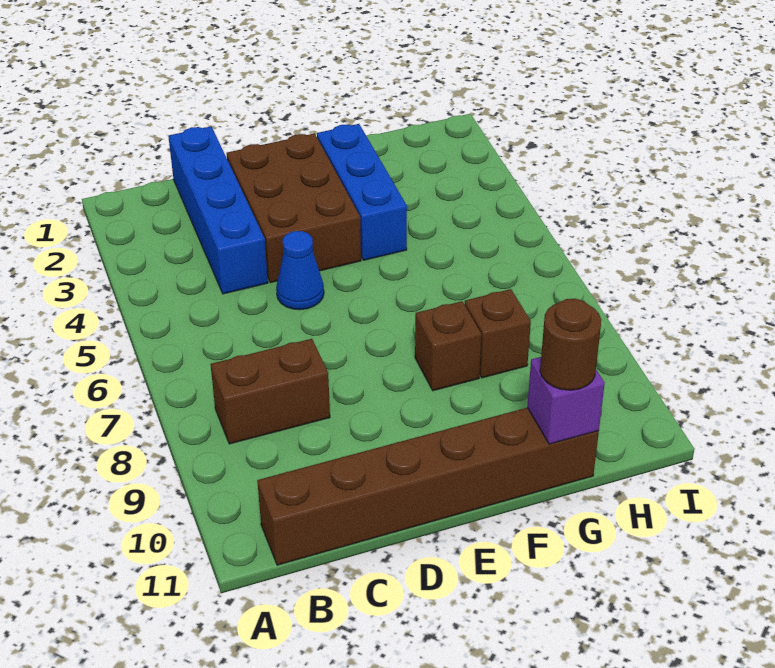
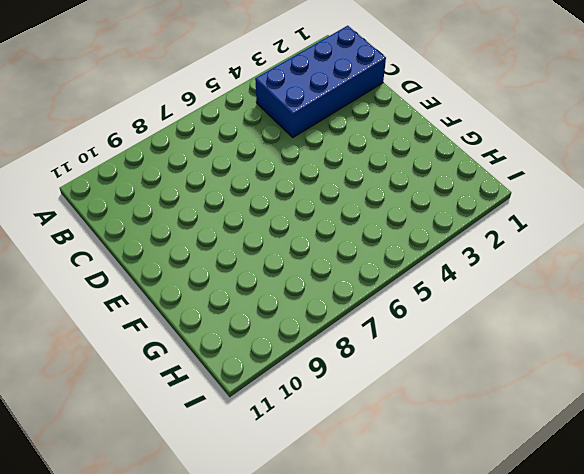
blue 2x4 brick [255,26,386,137] -> blue 1x4 brick [168,126,268,294]
none -> brown 1x2 brick [211,339,330,444]
none -> brown 1x6 brick [257,408,599,565]

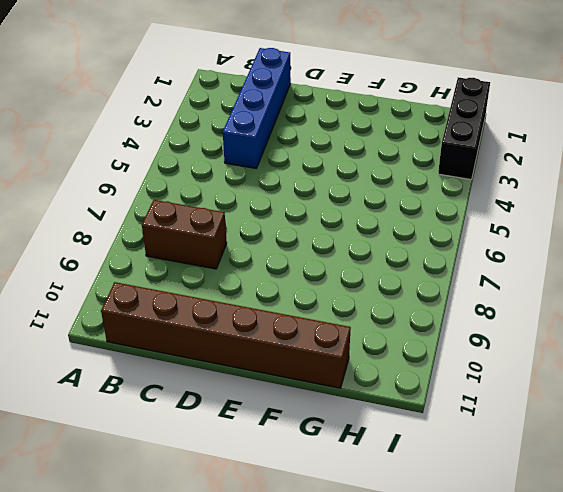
black 1x3 brick [438,77,490,179] -> none
none -> brown 2x3 brick [227,133,361,283]
none -> blue 1x1 cone [276,231,324,310]

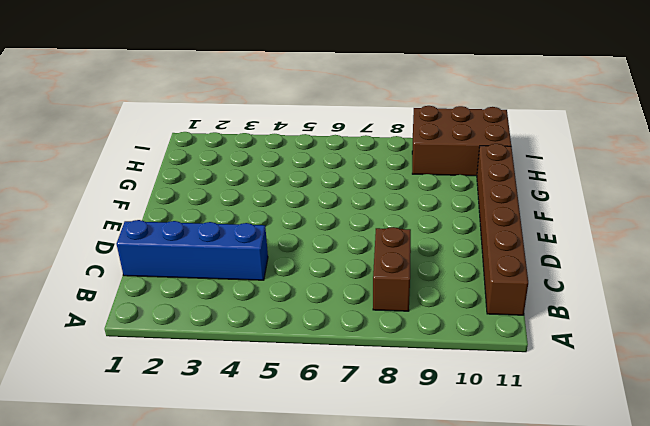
brown 2x3 brick [412,106,511,176] -> brown 2x3 brick moved to [227,133,361,283]
none -> blue 1x1 cone [276,231,324,310]
none -> blue 1x3 brick [317,124,407,260]

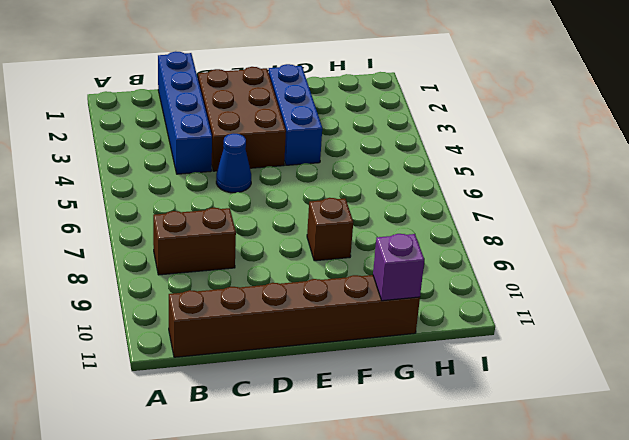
none -> brown 1x1 brick [465,289,531,378]
none -> brown 1x1 round brick [540,299,601,390]

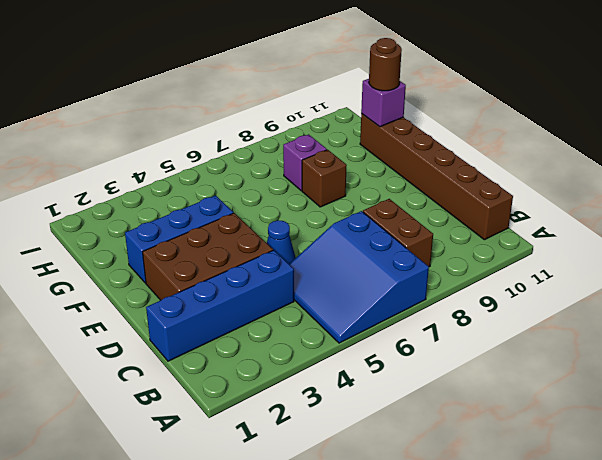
blue 3x3 slope [289,211,429,343] -> none
purple 1x1 brick [283,134,327,191] -> brown 1x1 brick [465,289,531,378]

